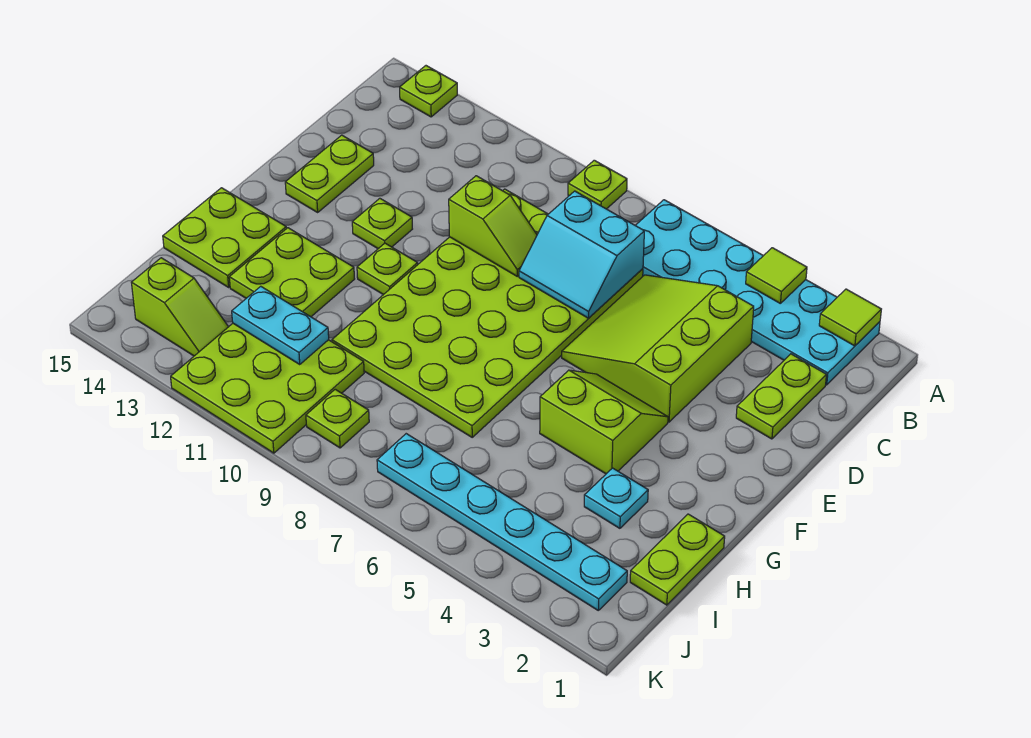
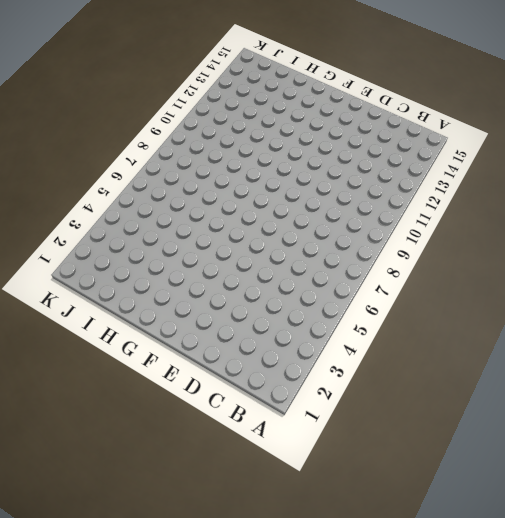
none -> cyan 2x6 plate [635,200,880,385]
none -> lime 1x1 plate [568,160,627,209]
none -> lime 1x1 plate [400,66,457,117]

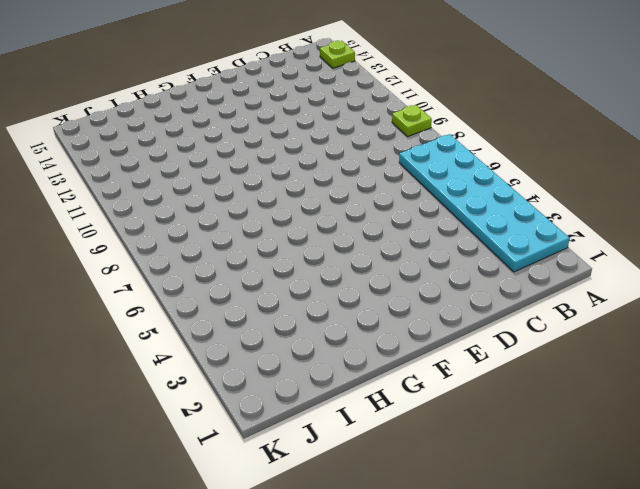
none -> lime 1x2 plate [736,354,826,439]
none -> lime 3x3 slope [562,275,754,422]
none -> lime 4x6 plate [332,189,643,437]

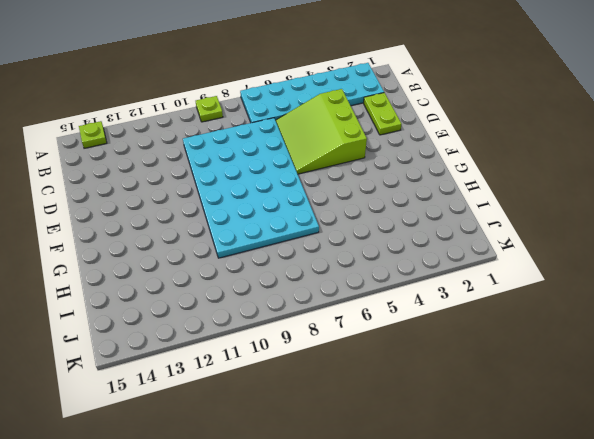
cyan 4x6 plate [183,118,319,258] -> lime 4x6 plate [332,189,643,437]
none -> lime 1x2 plate [285,135,374,212]
none -> lime 1x1 plate [352,198,412,249]
none -> lime 2x2 slope [540,370,668,474]

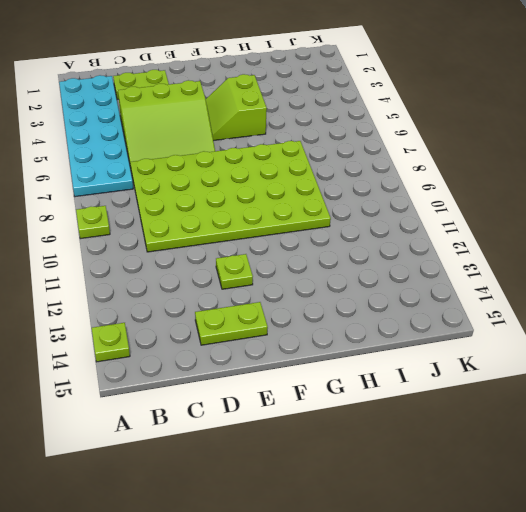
none -> lime 1x1 plate [357,243,418,295]
none -> lime 2x2 plate [229,228,354,317]
none -> lime 2x2 plate [163,188,286,287]

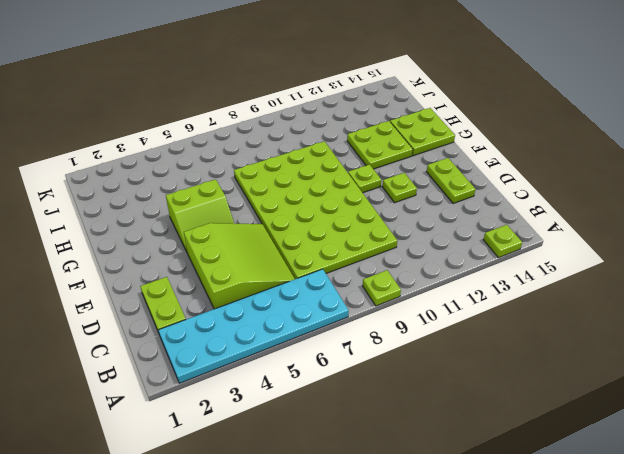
none -> lime 1x2 plate [630,514,725,605]
none -> cyan 1x1 plate [584,468,648,528]
none -> lime 3x3 plate [171,324,364,453]

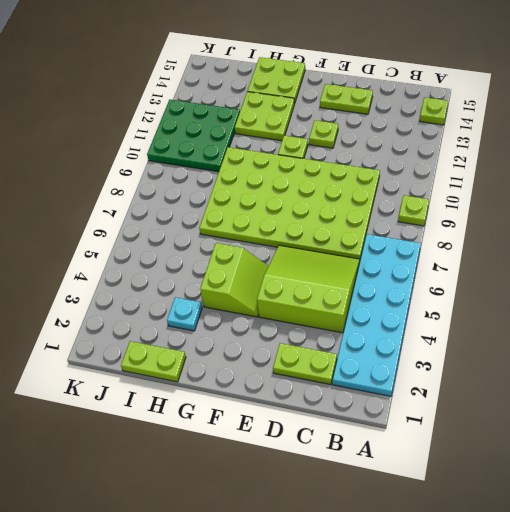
green 3x3 plate [147,100,240,172] -> lime 3x3 plate [171,324,364,453]
none -> cyan 1x6 plate [377,434,627,610]
none -> lime 1x1 plate [306,389,369,448]
none -> lime 1x2 slope [131,258,228,356]

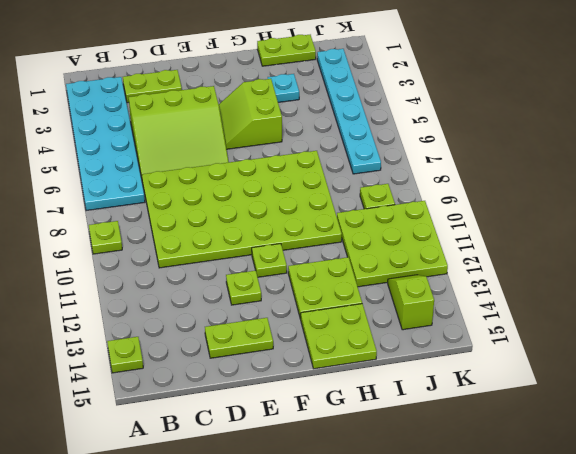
none -> lime 1x1 tile [819,289,881,346]
none -> lime 1x1 tile [746,248,807,304]
none -> cyan 2x2 slope [519,191,644,318]

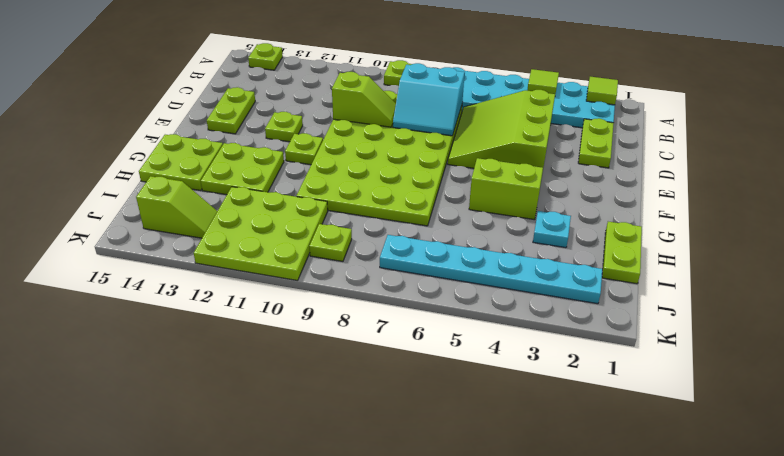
none -> cyan 1x2 plate [232,286,329,364]

